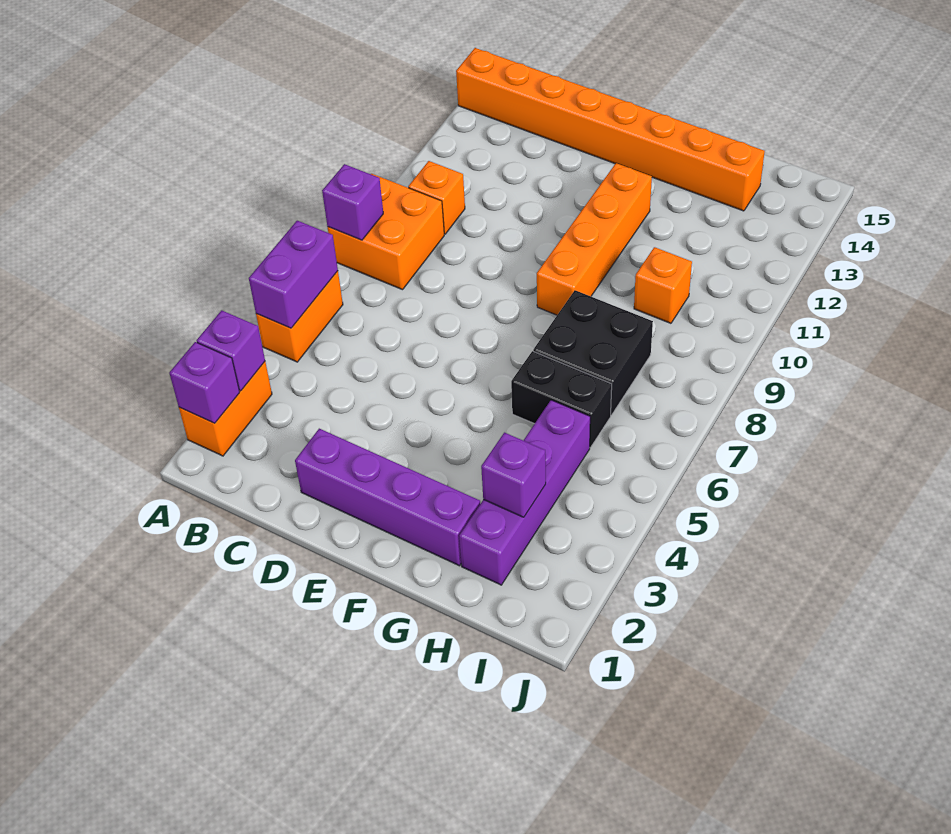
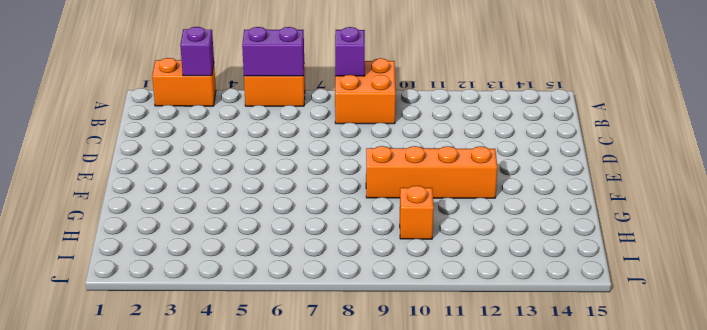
none -> orange 1x8 brick [456,48,765,211]
none -> orange 1x1 brick [408,161,465,234]
none -> purple 1x4 brick [295,429,480,566]

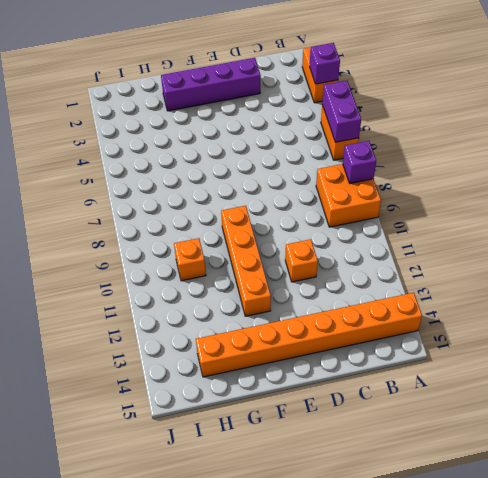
orange 1x1 brick [285,239,318,282] -> orange 1x1 brick moved to [408,161,465,234]
none -> black 1x2 brick [511,351,612,448]
none -> black 2x2 brick [533,290,653,415]
none -> purple 1x4 brick [459,400,590,585]

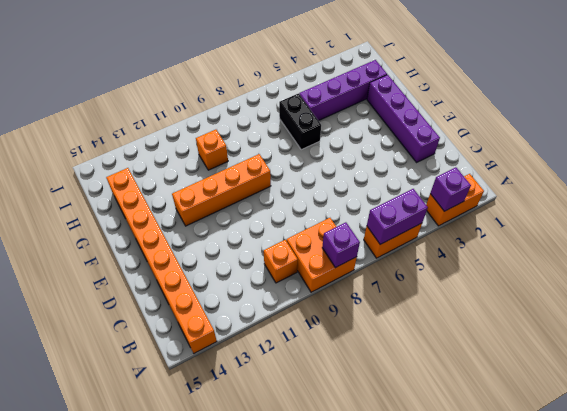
none -> black 2x2 brick [533,290,653,415]
none -> purple 1x1 brick [169,342,240,423]
none -> purple 1x1 brick [481,433,546,517]

